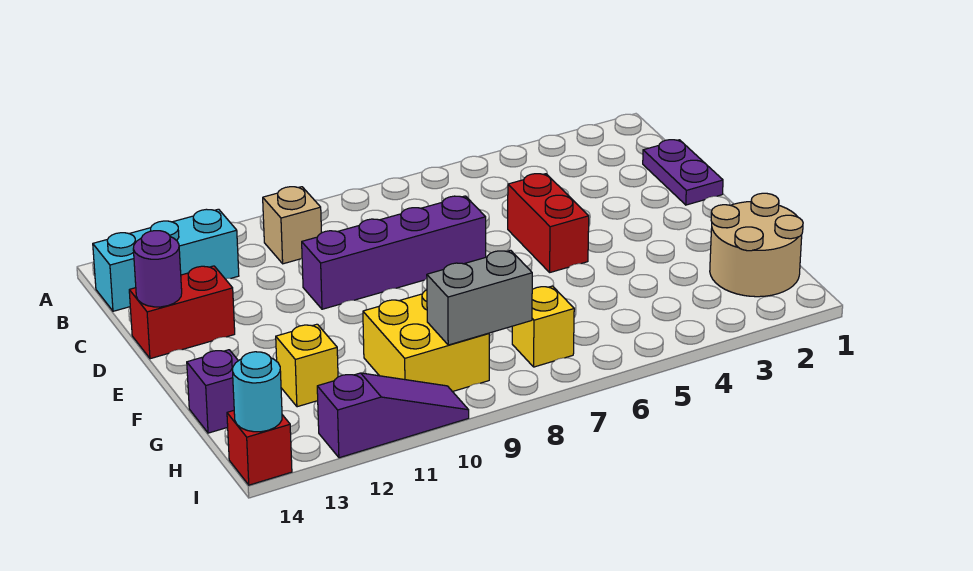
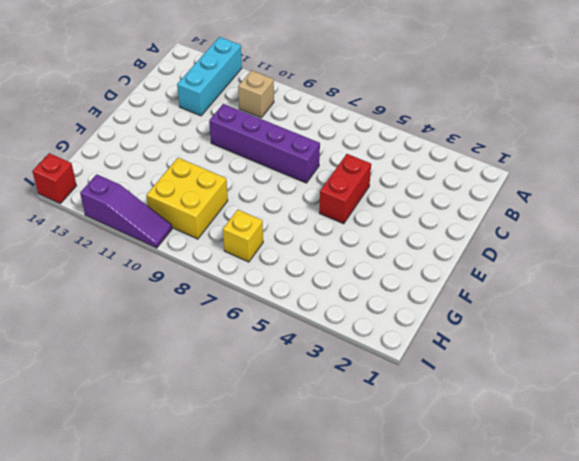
cyan 1x3 brick [177,37,242,116] -> cyan 1x3 brick turned to [93,209,239,311]
none -> purple 1x2 plate [643,140,723,205]
none -> red 1x2 brick [129,266,235,359]
none -> tan 2x2 round brick [710,193,803,297]

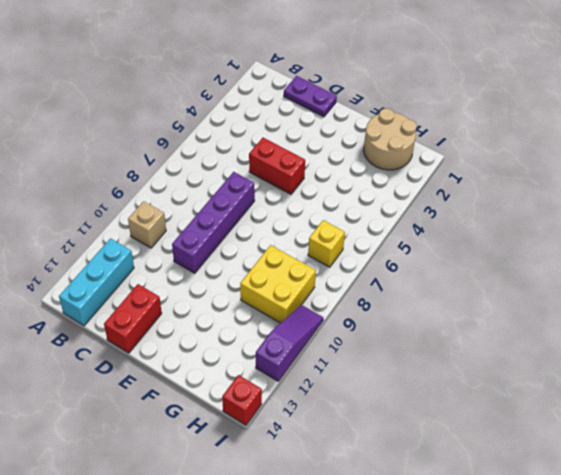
none -> yellow 1x1 brick [276,324,338,407]
none -> purple 1x1 brick [187,350,238,433]
none -> purple 1x1 round brick [133,231,182,307]

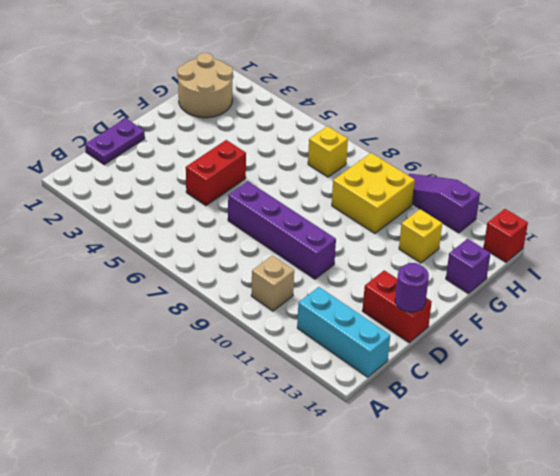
none -> grey 1x2 brick [427,250,532,345]
none -> cyan 1x1 round brick [233,352,282,432]

